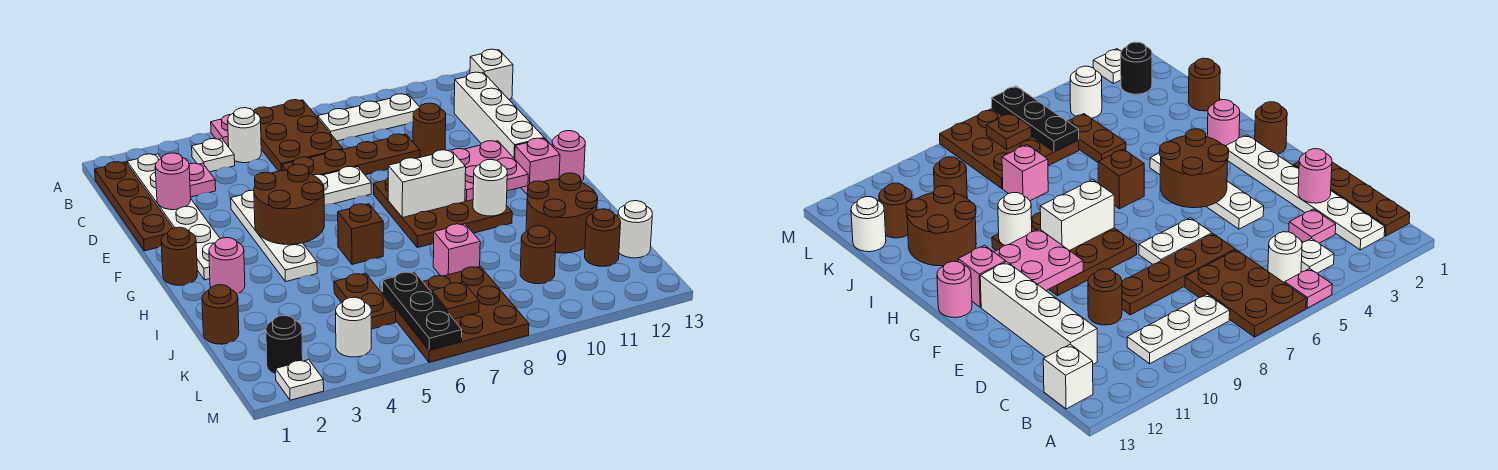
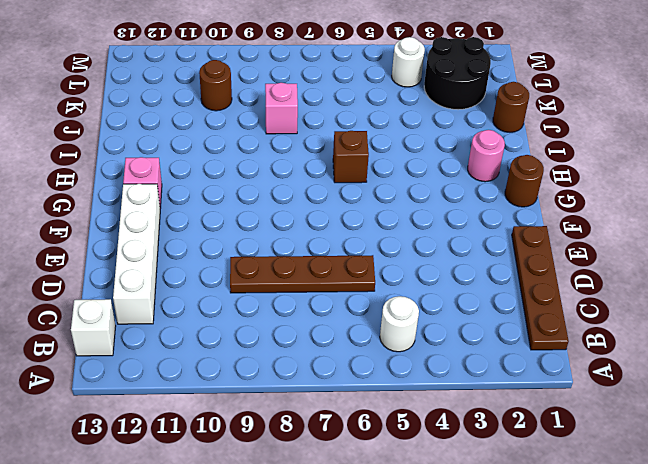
black 2x2 round brick [424,37,491,110] -> black 1x1 round brick [266,316,303,374]
none -> pink 1x1 plate [211,115,230,147]
none -> brown 2x3 plate [254,100,343,171]
none -> white 1x6 plate [127,154,220,280]
none -> white 1x1 plate [192,139,235,172]

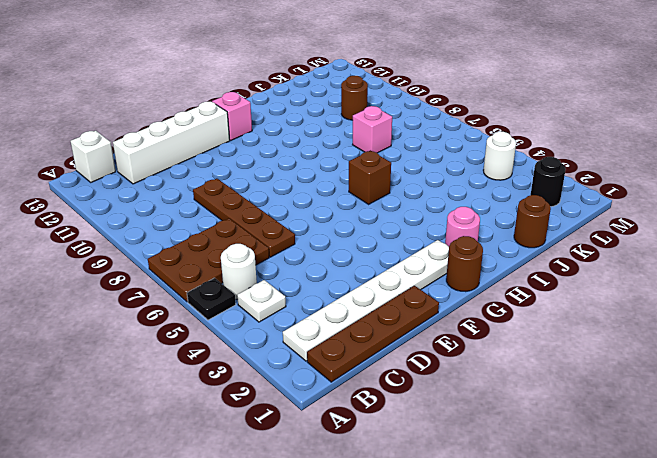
black 1x1 plate [187,278,236,320] -> pink 1x1 plate [211,115,230,147]
none -> white 1x3 plate [318,94,420,141]
none -> pink 1x1 plate [189,163,216,197]
none -> brown 1x1 round brick [413,103,446,157]
none -> white 1x4 plate [231,190,317,282]

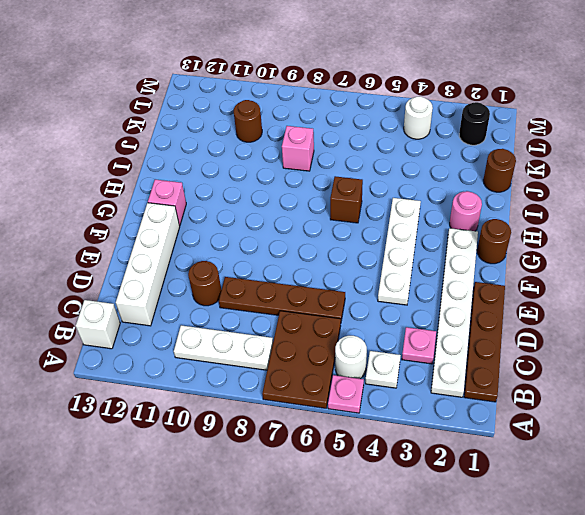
none -> white 1x2 plate [314,166,371,205]
none -> brown 3x3 plate [374,178,512,248]
none -> pink 1x1 round brick [552,131,585,182]
none -> brown 2x2 round brick [526,173,598,253]

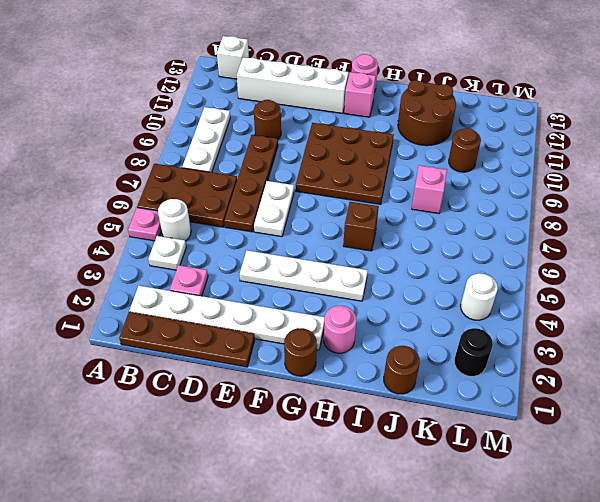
none -> brown 1x2 plate [334,273,396,329]
none -> brown 3x3 plate [383,266,529,362]
none -> brown 1x1 round brick [585,209,621,266]
none -> white 1x1 round brick [618,201,652,258]

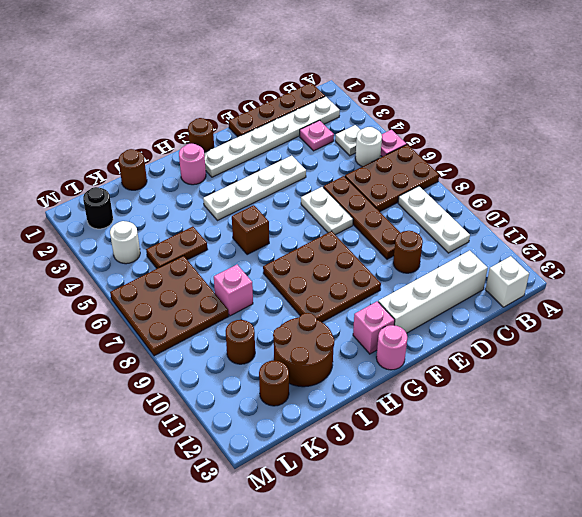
none -> white 1x1 round brick [618,201,652,258]
none -> white 1x1 plate [276,360,324,400]
none -> pink 1x1 round brick [155,153,191,210]
none -> brown 2x2 round brick [254,164,324,244]

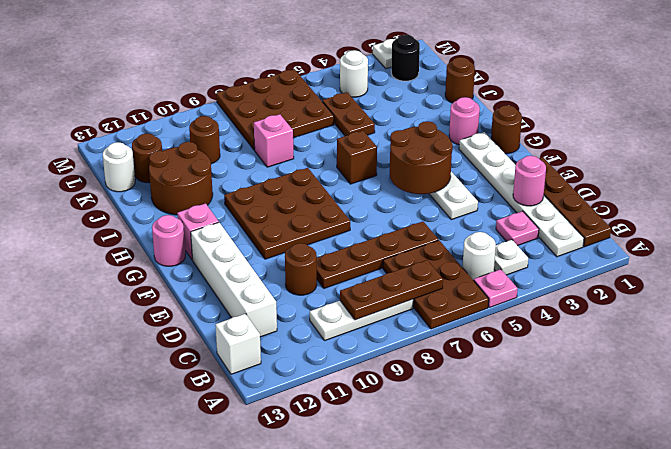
brown 1x3 plate [340,260,443,320] -> none
none -> white 1x2 plate [314,166,371,205]
none -> pink 2x2 plate [452,141,528,201]
none -> white 1x2 brick [388,150,466,218]
none -> white 1x1 round brick [473,159,507,216]

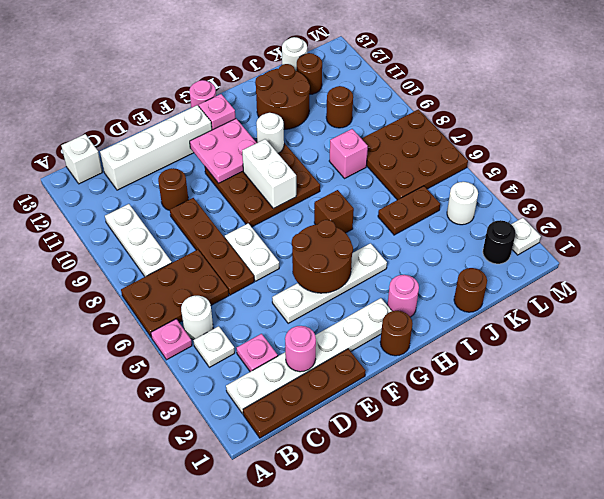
none -> black 1x3 plate [383,272,462,350]
none -> brown 1x1 plate [432,282,479,319]

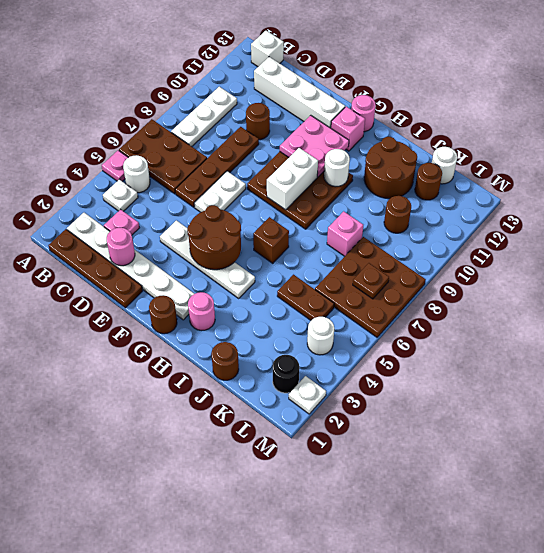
none -> black 1x3 plate [383,272,462,350]

